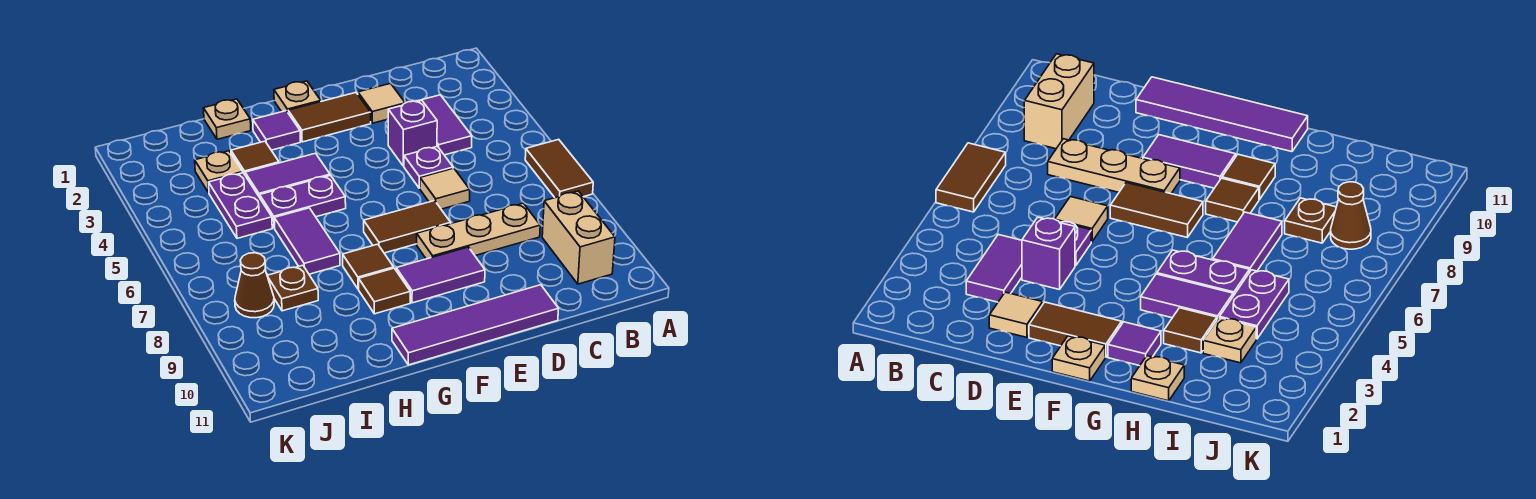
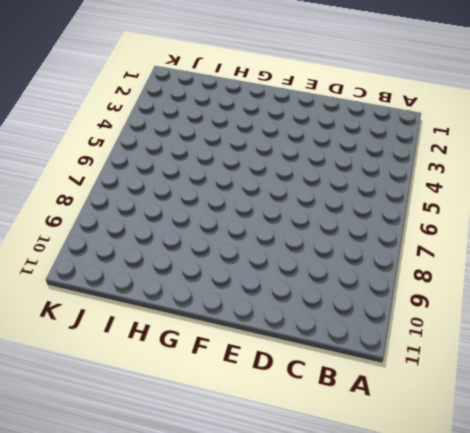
none -> brown 1x2 tile [525,139,593,198]
none -> tan 1x2 brick [542,191,615,284]
none -> purple 1x2 tile [416,95,472,155]

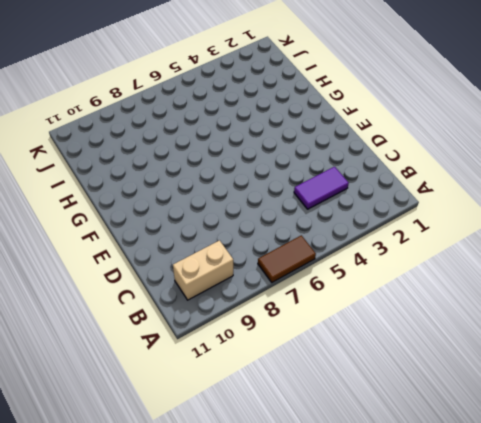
none -> tan 1x3 plate [417,203,540,259]
none -> tan 1x1 tile [358,84,405,123]
none -> purple 1x1 brick [388,100,437,166]

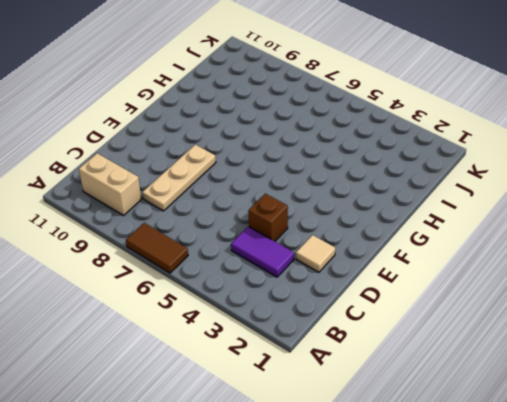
brown 1x1 brick [248,194,288,241] -> purple 1x1 brick [388,100,437,166]
none -> purple 1x1 plate [404,146,453,188]
none -> tan 1x1 tile [420,168,470,209]
none -> purple 1x4 tile [392,285,559,365]

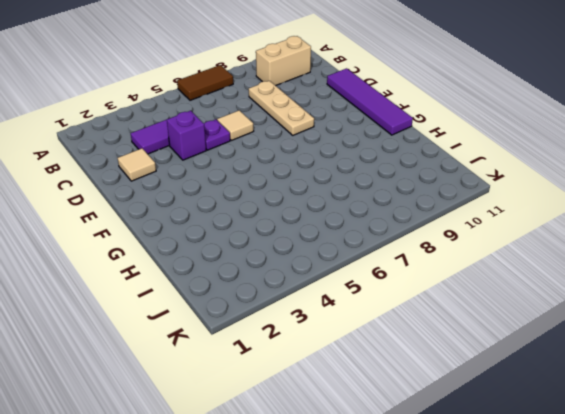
none -> brown 1x2 tile [288,93,371,142]
none -> brown 1x2 tile [364,201,451,253]
none -> purple 1x2 tile [396,247,485,303]

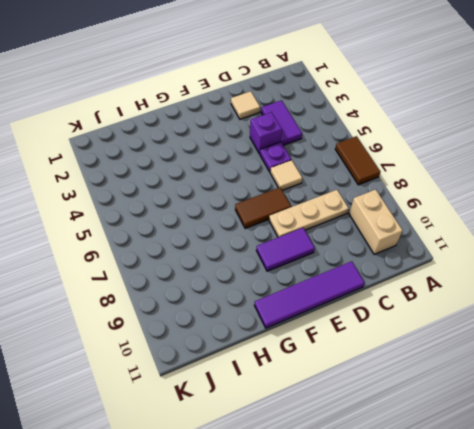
none -> brown 1x2 tile [288,93,371,142]
none -> tan 1x1 plate [274,81,321,112]
none -> purple 1x1 tile [253,111,300,150]

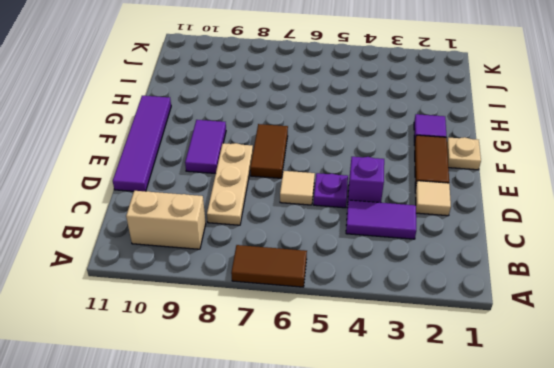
none -> purple 1x2 tile [245,153,330,197]
none -> purple 1x2 plate [260,175,346,228]
none -> brown 1x1 tile [343,244,394,289]

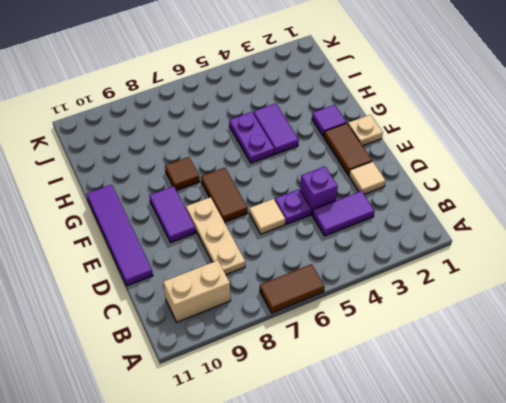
none -> brown 1x1 tile [359,268,410,314]
none -> tan 1x1 plate [203,99,251,139]
none -> brown 1x1 tile [231,141,279,174]

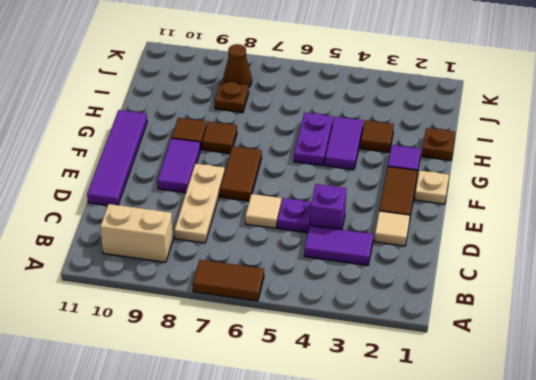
brown 1x1 plate [422,128,455,160] -> tan 1x1 plate [203,99,251,139]
none -> purple 1x2 tile [274,208,340,274]
none -> tan 1x1 plate [195,151,243,193]
none -> purple 1x2 plate [209,173,272,238]

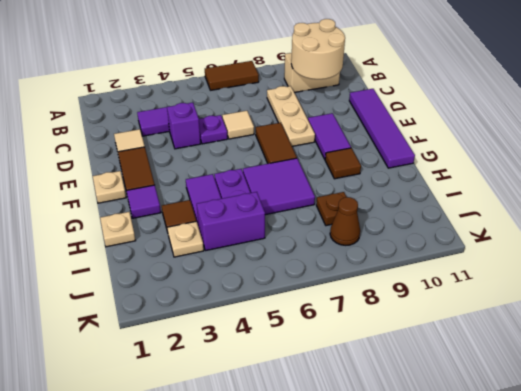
tan 2x2 round brick [291,19,345,79] -> none
purple 2x2 tile [243,158,315,215] -> purple 1x2 tile [274,208,340,274]
purple 1x2 brick [197,192,265,251] -> purple 1x2 plate [209,173,272,238]
none -> brown 1x1 tile [343,244,394,289]

